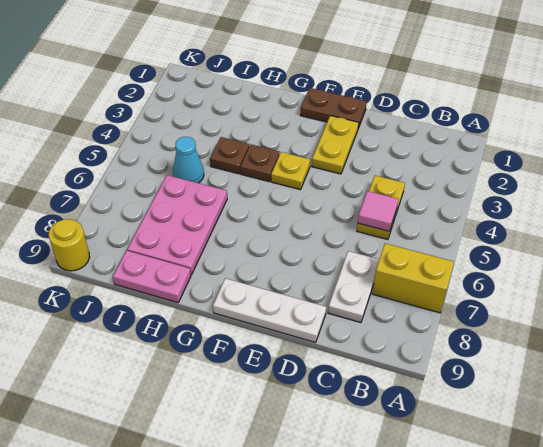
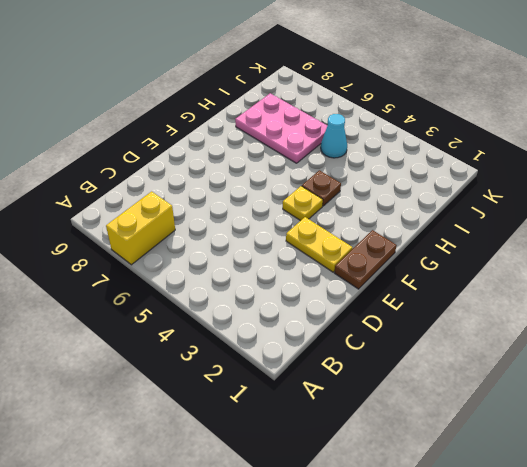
none -> yellow 1x2 plate [357,176,405,240]
none -> white 1x2 plate [328,251,379,323]
none -> white 1x3 plate [213,278,326,342]

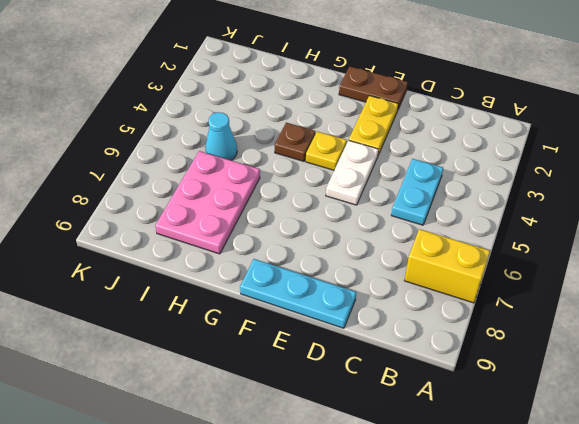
cyan 1x2 plate [391,159,443,225] -> yellow 1x2 plate [357,176,405,240]
cyan 1x3 plate [240,259,356,328] -> white 1x3 plate [213,278,326,342]
white 1x2 plate [326,140,378,205] -> white 1x2 plate moved to [328,251,379,323]
none -> brown 1x1 plate [210,137,249,174]
none -> pink 1x2 plate [113,251,191,303]
none -> yellow 1x1 round brick [49,219,90,271]

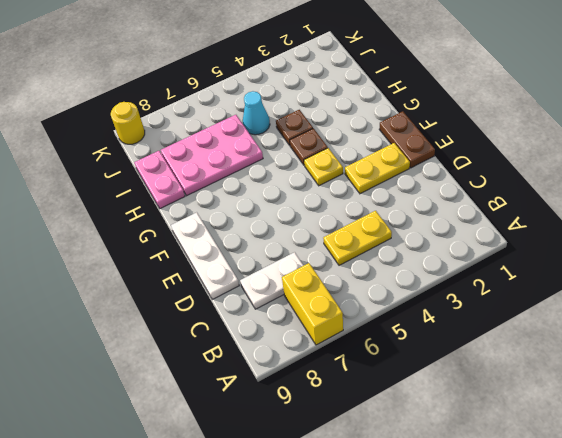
none -> pink 1x1 tile [358,191,398,231]

